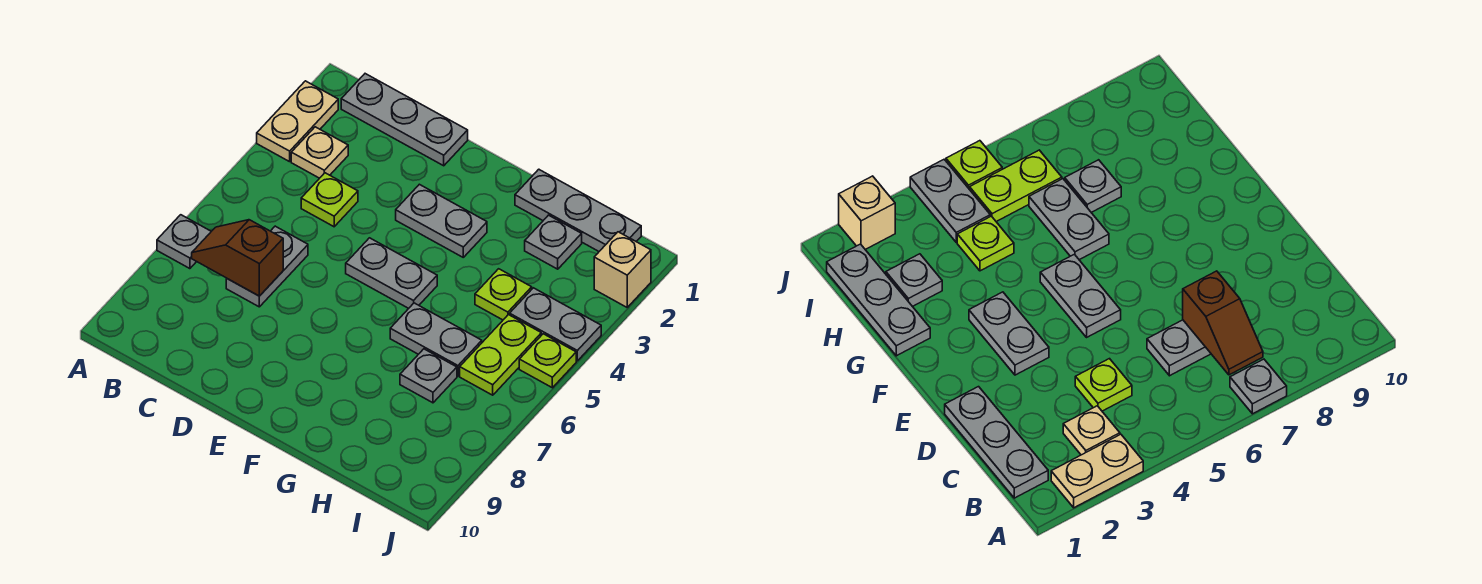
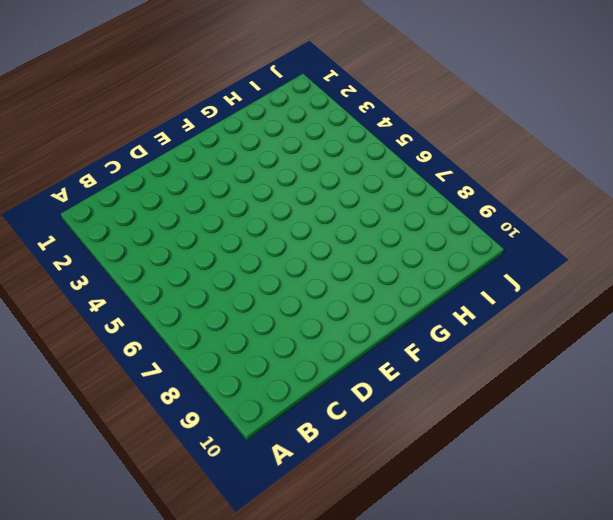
none -> tan 1x2 plate [257,81,338,162]
none -> grey 1x1 plate [157,215,211,269]
none -> grey 1x3 plate [341,74,468,166]

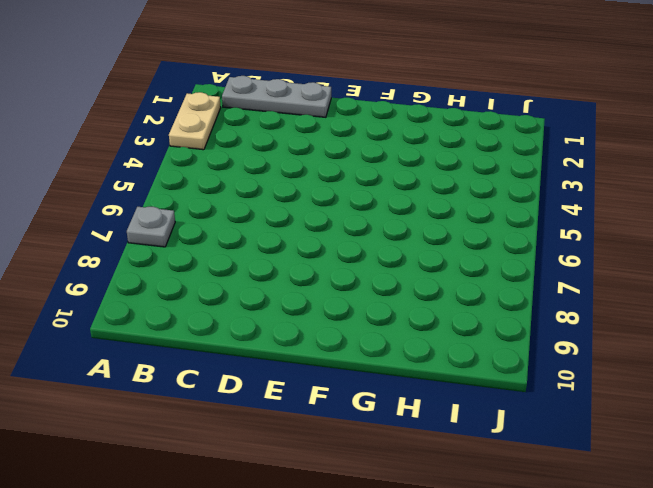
none -> tan 1x1 plate [291,127,348,178]
none -> lime 1x1 plate [301,173,358,227]
none -> grey 1x2 plate [226,226,308,307]

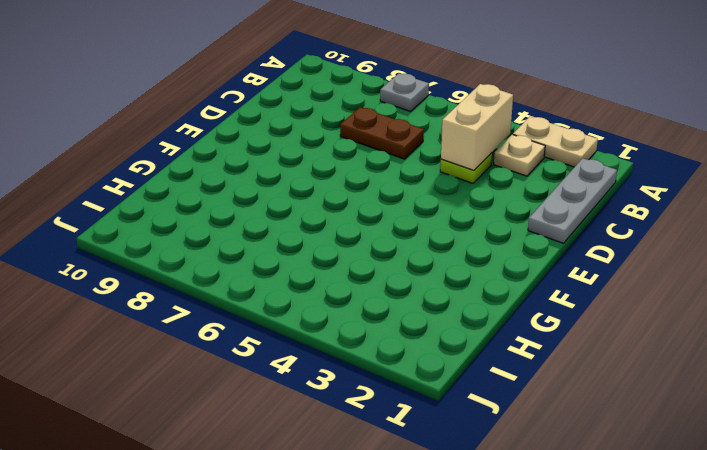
tan 1x2 brick [441,84,513,170] -> none
brown 1x2 plate [340,107,424,159] -> grey 1x2 plate [226,226,308,307]
none -> grey 1x2 plate [396,184,487,257]
none -> grey 1x2 plate [346,238,437,308]
none -> grey 1x3 plate [515,169,641,251]

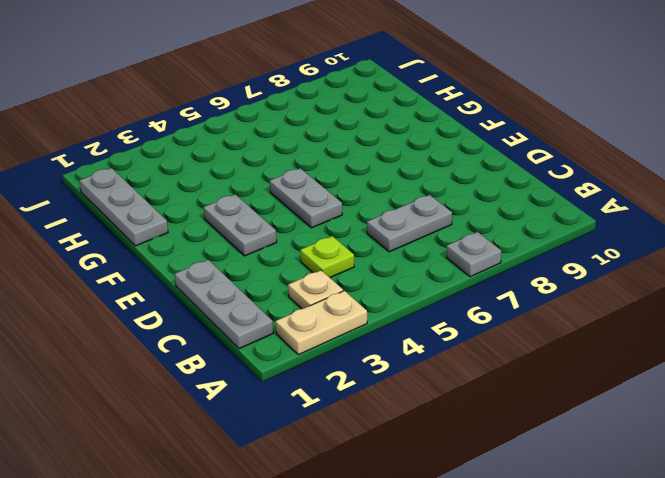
none -> grey 1x2 plate [390,303,482,376]
none -> grey 1x1 plate [525,215,582,269]
none -> lime 1x1 plate [475,269,532,320]

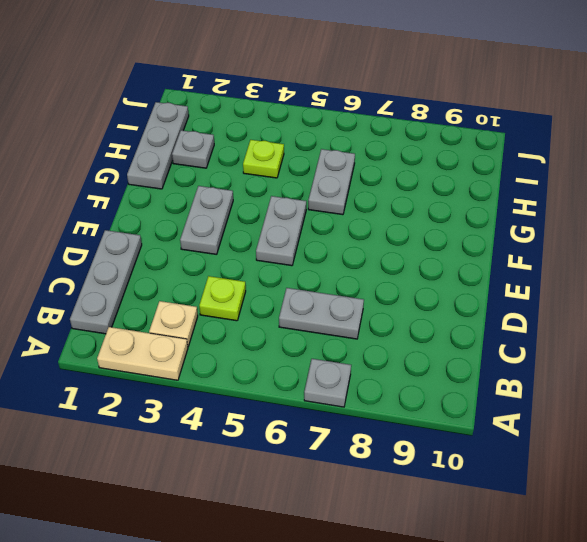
none -> grey 1x1 plate [400,349,457,403]
none -> grey 1x2 plate [510,288,601,361]
none -> lime 1x2 plate [460,315,541,395]

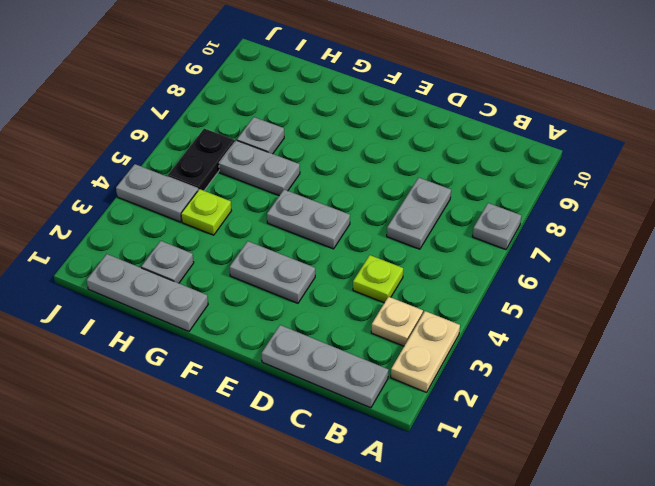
black 1x2 plate [168,128,235,191] -> lime 1x2 plate [460,315,541,395]
none -> tan 1x1 brick [594,232,651,307]
none -> lime 1x1 plate [519,334,576,388]
none -> brown 1x2 slope [192,220,283,296]

